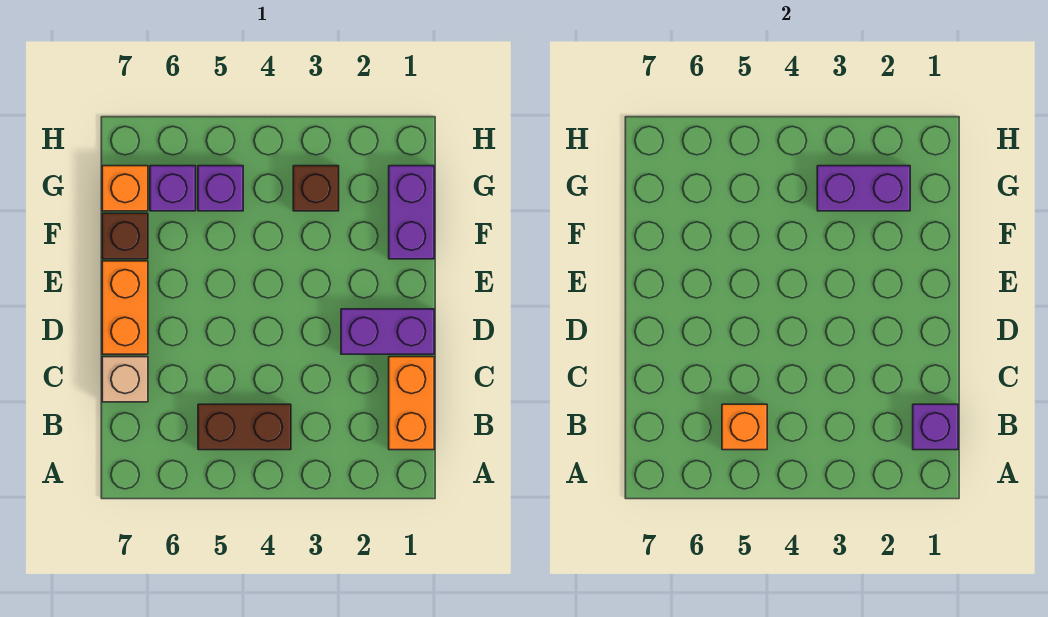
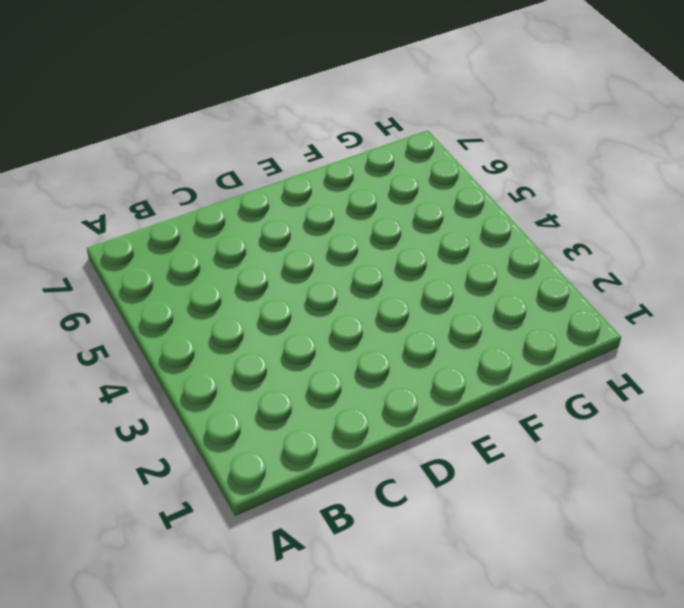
none -> orange 1x2 brick [389,357,434,450]
none -> brown 1x2 brick [198,404,291,450]
none -> tan 1x1 brick [102,357,148,402]

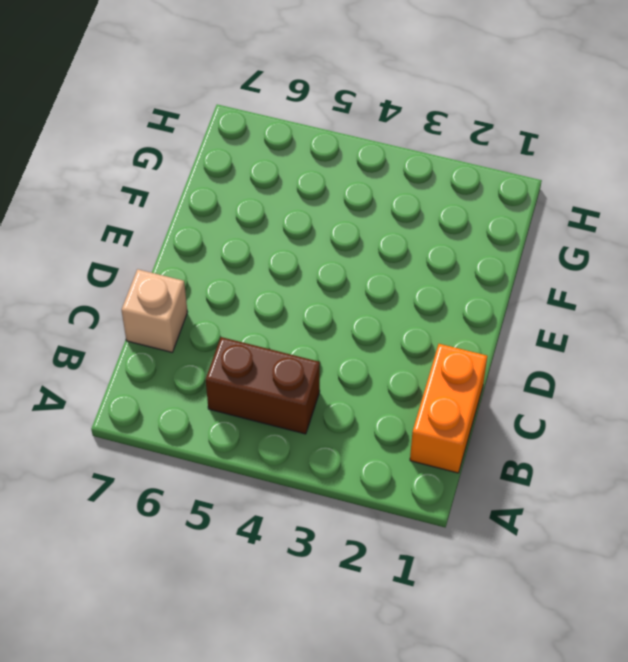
none -> purple 1x2 brick [341,309,434,354]
none -> orange 1x2 brick [102,261,148,354]
none -> purple 1x2 brick [389,166,434,259]

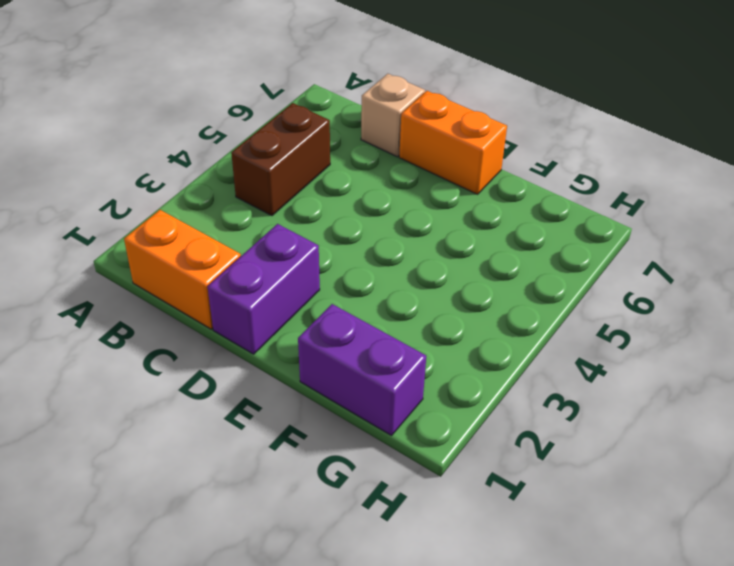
none -> brown 1x1 brick [102,213,148,259]
none -> brown 1x1 brick [293,166,339,211]
none -> purple 1x1 brick [198,166,243,211]

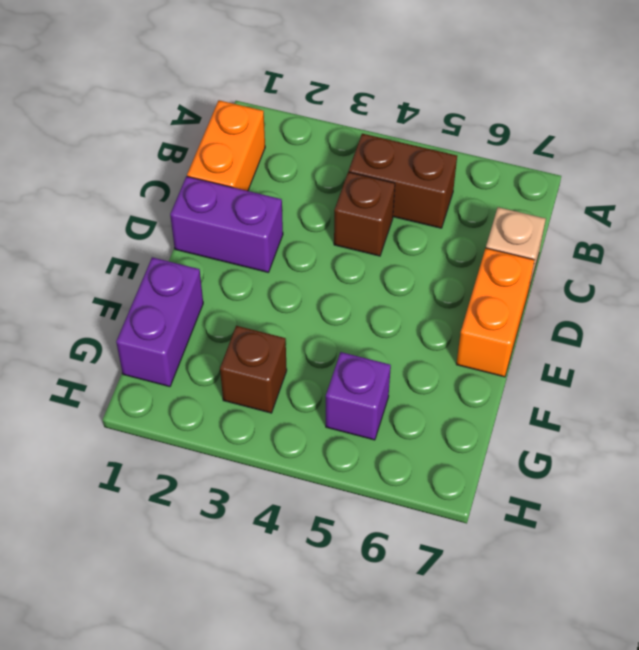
brown 1x1 brick [334,172,395,256] -> brown 1x1 brick moved to [102,213,148,259]
none -> purple 1x1 brick [150,166,196,211]
none -> orange 1x1 brick [102,166,148,211]
none -> purple 1x1 brick [913,404,958,450]

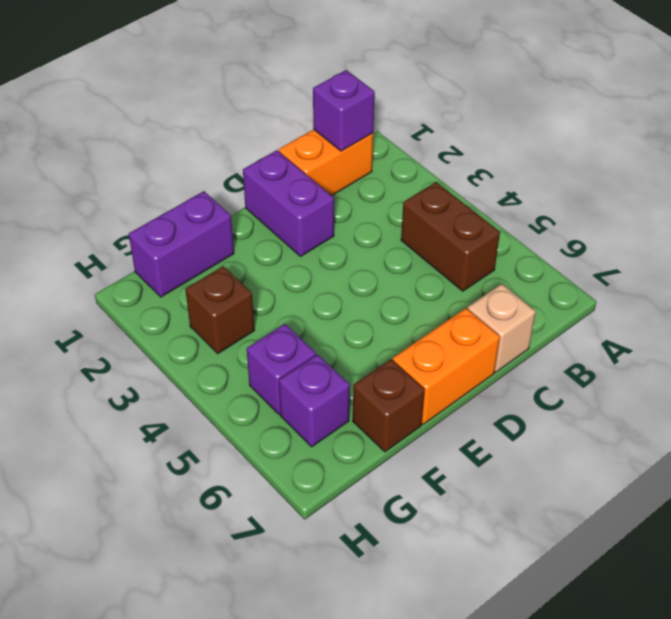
none -> orange 1x1 brick [102,166,148,211]
none -> orange 1x1 brick [722,404,767,450]
none -> purple 1x2 brick [817,166,910,211]

